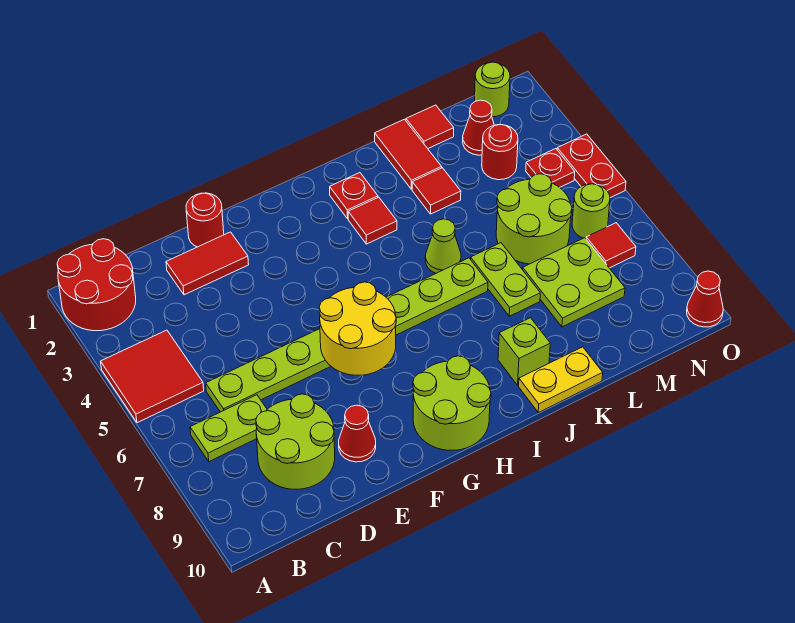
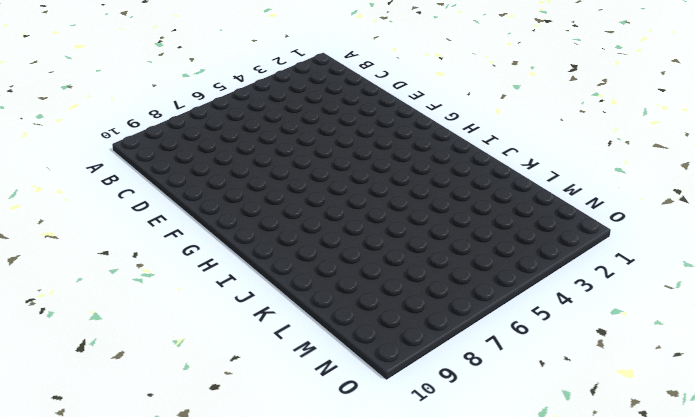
none -> red 2x2 round brick [57,239,136,331]
none -> red 2x2 tile [101,330,204,423]
none -> lime 1x2 plate [190,395,267,462]

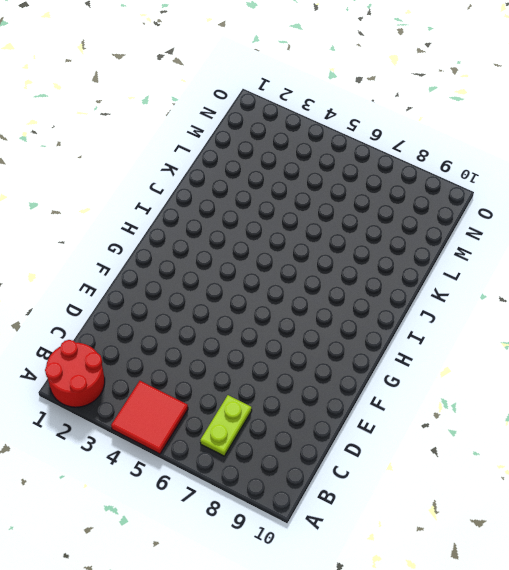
none -> lime 1x8 plate [206,258,488,412]
none -> lime 2x2 round brick [256,394,335,489]
none -> red 1x2 tile [166,232,249,295]

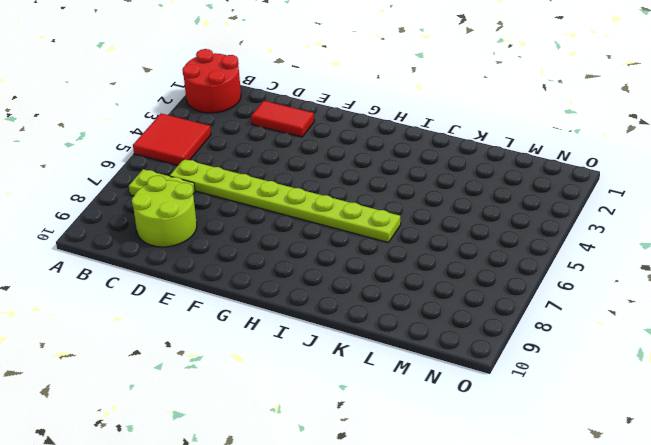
none -> red 1x1 round brick [186,193,224,247]
none -> red 1x1 cone [339,405,376,462]
none -> lime 2x2 round brick [413,356,491,450]

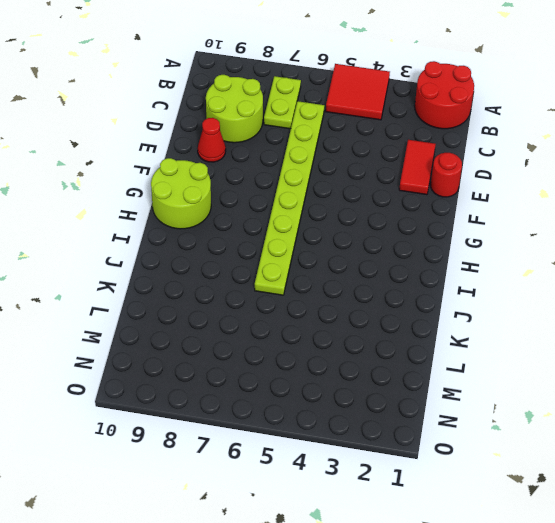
none -> red 1x1 plate [330,173,378,219]
none -> red 1x1 tile [348,197,397,244]
none -> lime 1x1 cone [425,219,461,273]

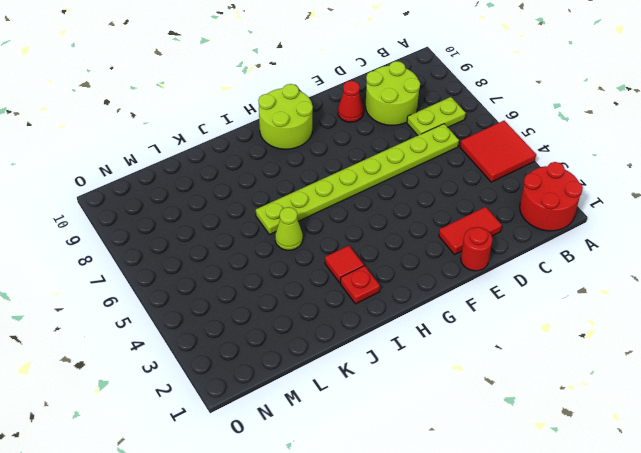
none -> lime 1x1 brick [498,318,550,385]
none -> yellow 1x2 plate [519,347,603,413]
none -> red 1x2 tile [375,119,442,189]

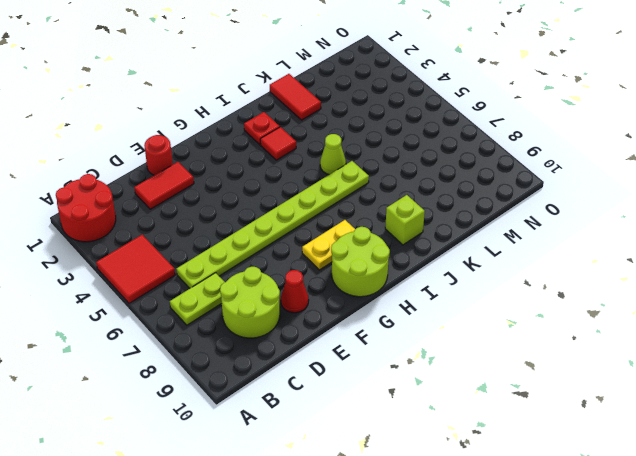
yellow 1x2 plate [302,220,355,270] -> yellow 1x2 plate moved to [519,347,603,413]
none -> red 1x1 tile [412,168,461,214]
none -> lime 1x2 plate [471,243,540,316]
none -> red 1x1 tile [406,105,454,148]

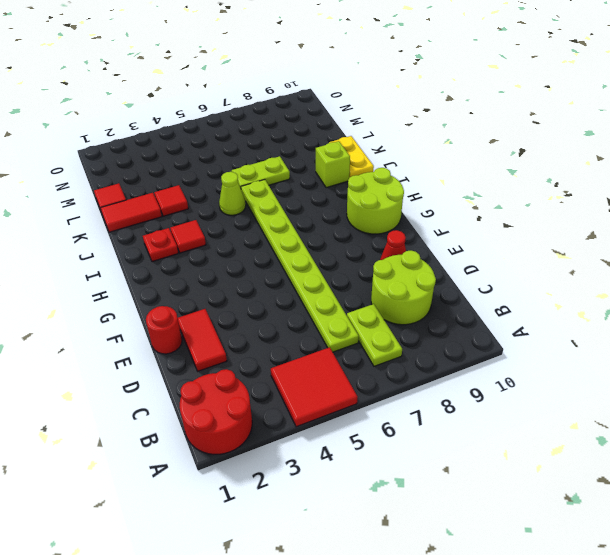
none -> lime 2x2 round brick [496,174,572,264]
none -> lime 2x2 plate [523,238,625,327]
none -> red 1x1 cone [463,100,494,155]

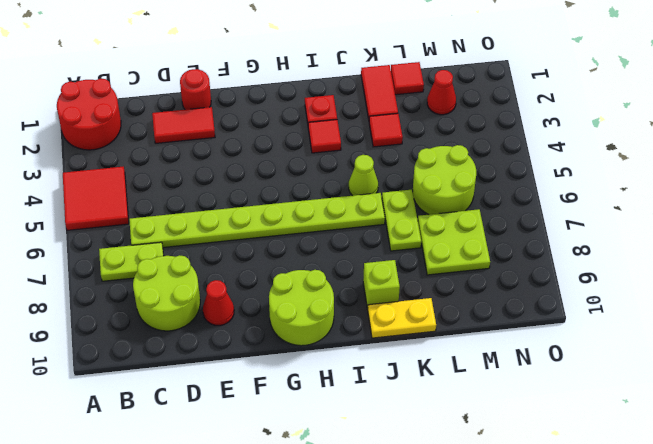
none -> red 1x1 round brick [482,124,518,180]
none -> lime 1x1 round brick [475,62,510,117]
none -> red 1x1 plate [526,149,575,188]

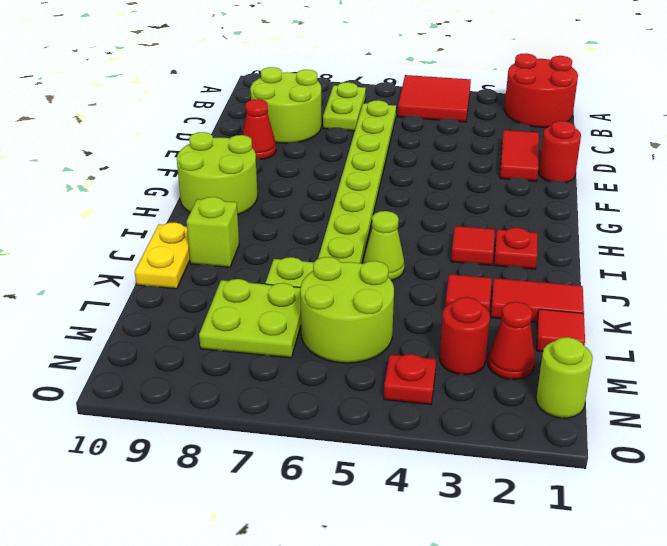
none -> lime 1x1 round brick [572,184,610,238]
none -> red 1x1 tile [586,223,636,268]
none -> red 1x2 plate [557,134,626,198]

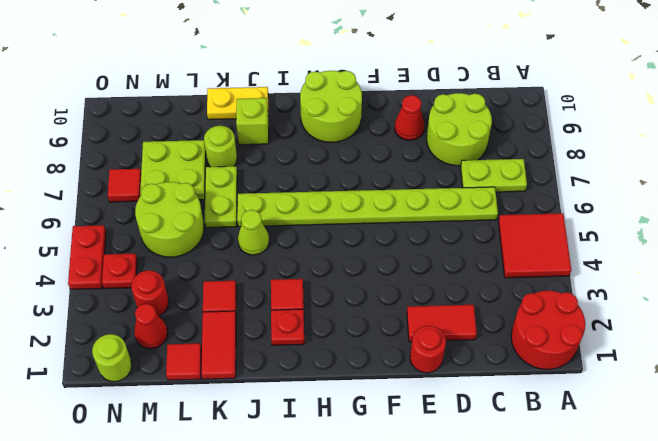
lime 1x1 round brick [204,126,237,167] -> lime 1x1 round brick moved to [572,184,610,238]
none -> red 1x1 cone [687,271,723,327]
none -> yellow 2x2 round brick [319,282,396,375]

